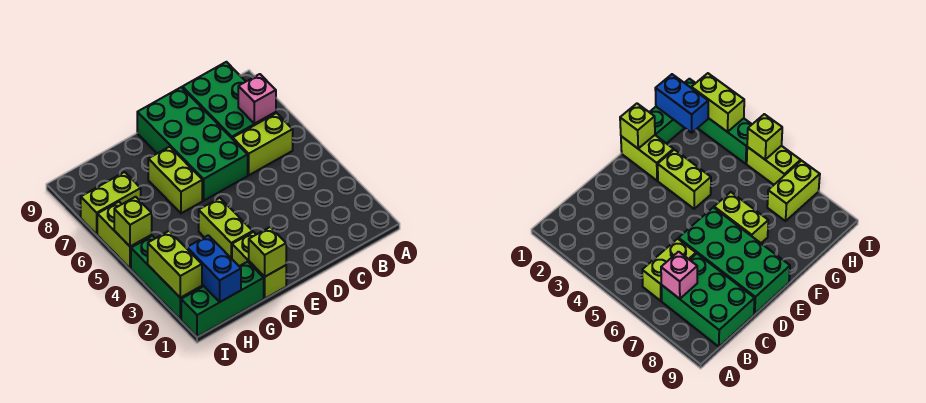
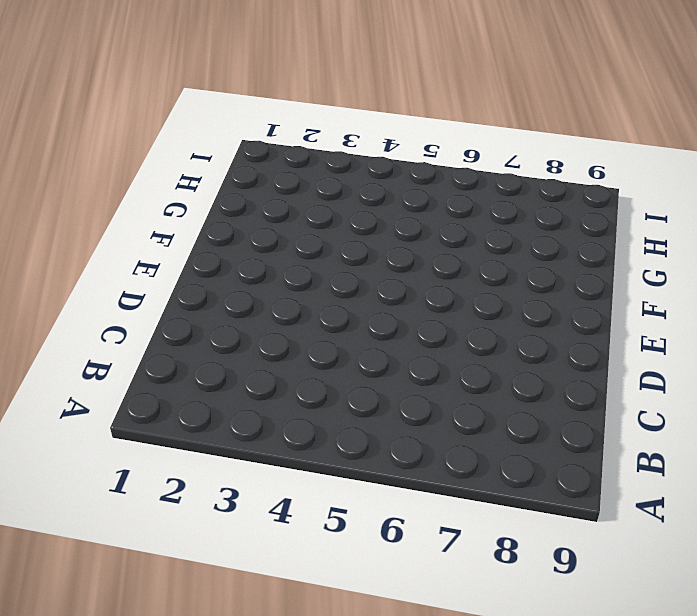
none -> lime 1x2 brick [233,113,293,175]
none -> green 2x3 brick [182,62,276,139]
none -> green 2x4 brick [137,87,248,201]

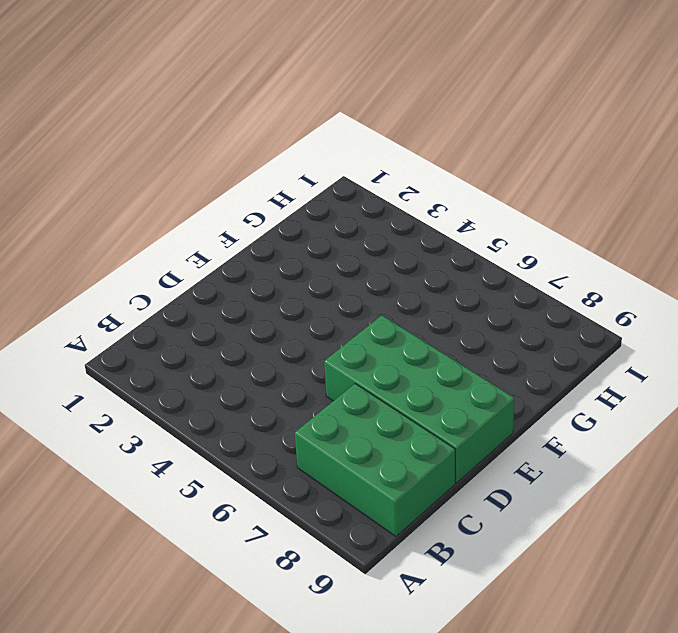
none -> lime 1x2 brick [233,113,293,175]
none -> lime 1x2 brick [232,232,286,299]
none -> lime 1x2 brick [199,198,253,259]

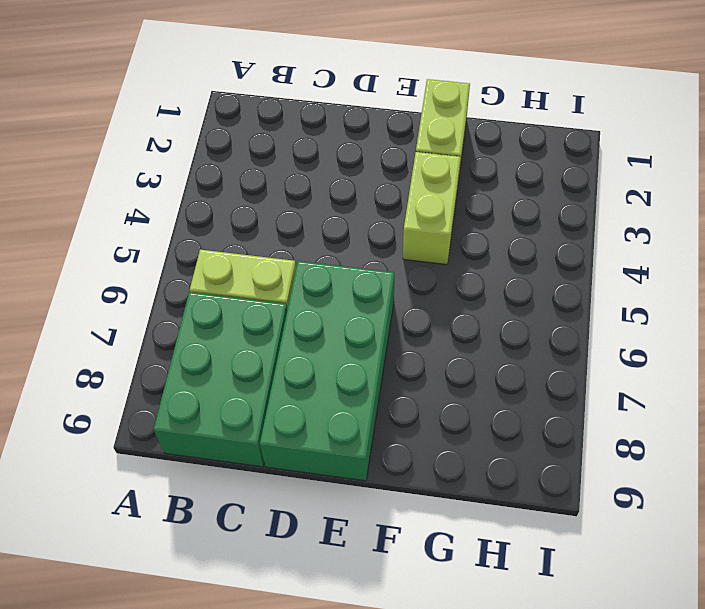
none -> lime 1x2 brick [148,147,202,213]
none -> green 1x3 brick [181,262,264,337]
none -> lime 1x2 brick [81,172,141,234]

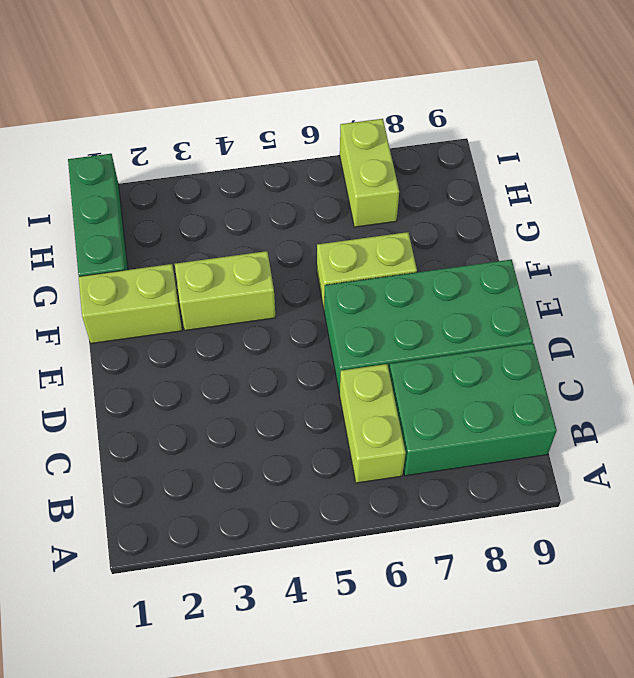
none -> green 1x3 brick [131,236,202,320]
none -> lime 1x2 brick [97,202,152,269]
none -> pink 1x1 brick [238,74,276,124]

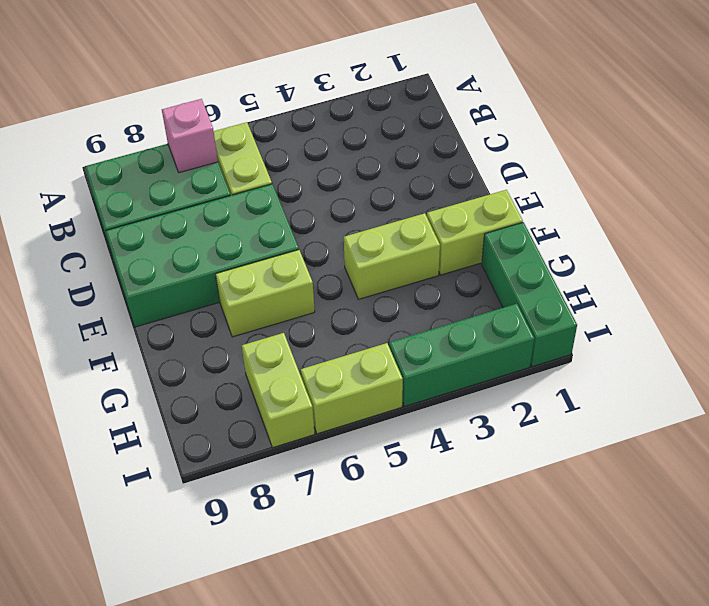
none -> lime 1x1 brick [249,227,286,277]
none -> blue 1x2 brick [187,235,241,302]
none -> lime 1x2 brick [148,231,202,298]

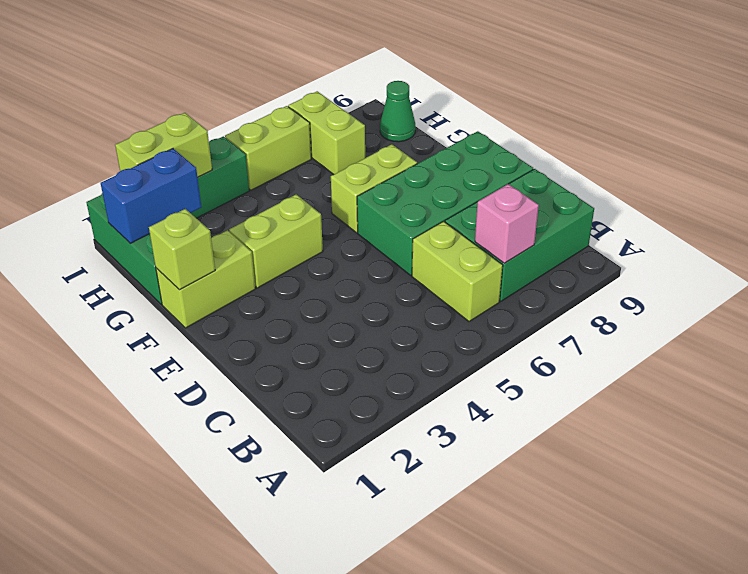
green 1x1 cone [380,81,415,142] -> none
none -> lime 1x1 brick [114,197,152,247]

